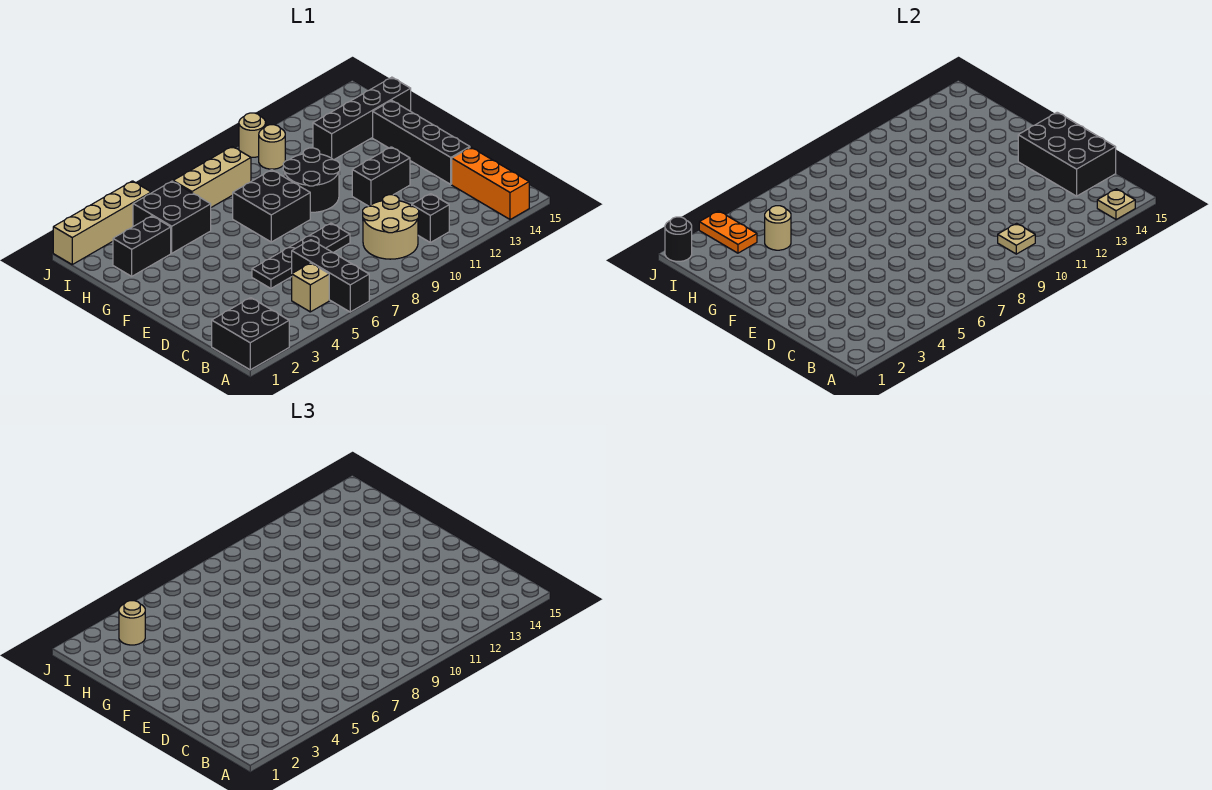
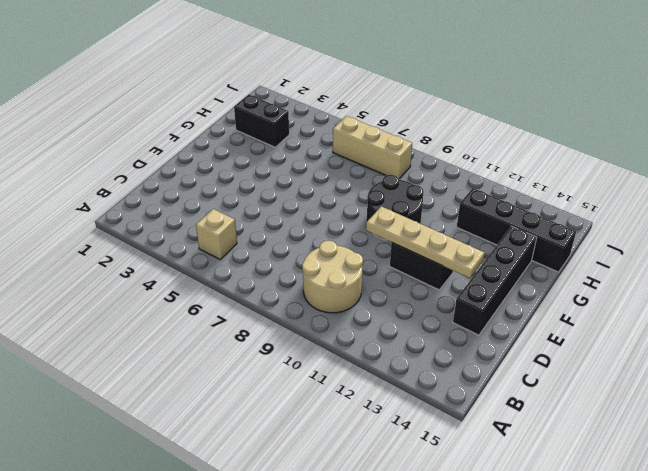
tan 1x4 plate [366,206,484,278] -> none
none -> black 2x2 brick [212,298,289,370]
none -> black 1x3 brick [292,240,369,312]
none -> orange 1x3 brick [452,147,529,220]

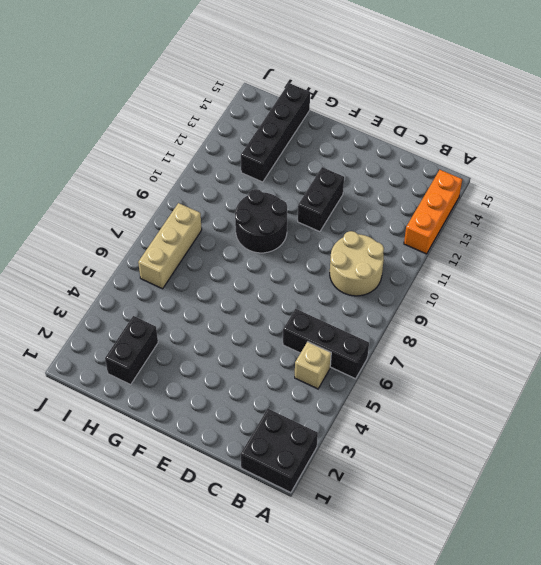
orange 1x3 brick [404,170,462,254] -> orange 1x3 brick turned to [452,147,529,220]
none -> black 1x1 brick [412,194,449,242]
none -> black 1x4 plate [252,223,350,288]
none -> black 1x4 brick [373,100,470,184]

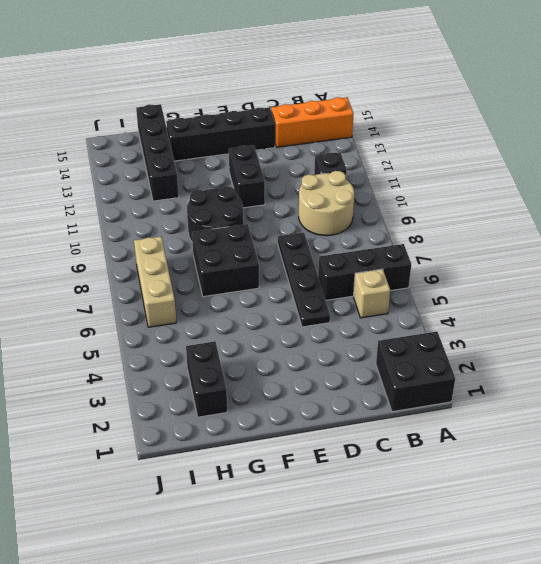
none -> black 2x2 brick [133,181,211,253]
none -> tan 1x1 round brick [259,125,285,169]
none -> tan 1x4 brick [53,181,151,264]

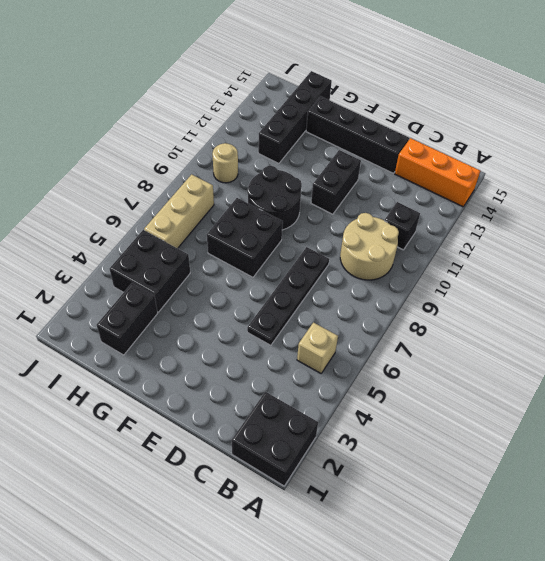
none -> black 1x3 brick [292,240,369,312]
none -> tan 1x4 brick [53,181,151,264]
none -> tan 1x1 round brick [239,113,266,157]

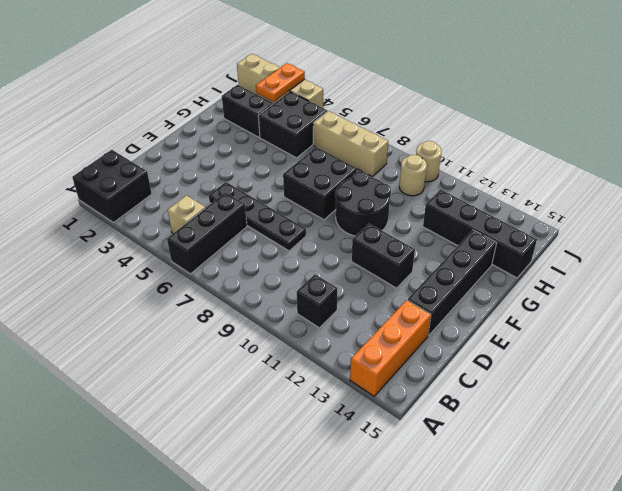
none -> tan 2x2 round brick [363,195,419,259]
none -> tan 1x1 plate [1097,189,1135,220]
none -> tan 1x1 plate [998,223,1035,254]

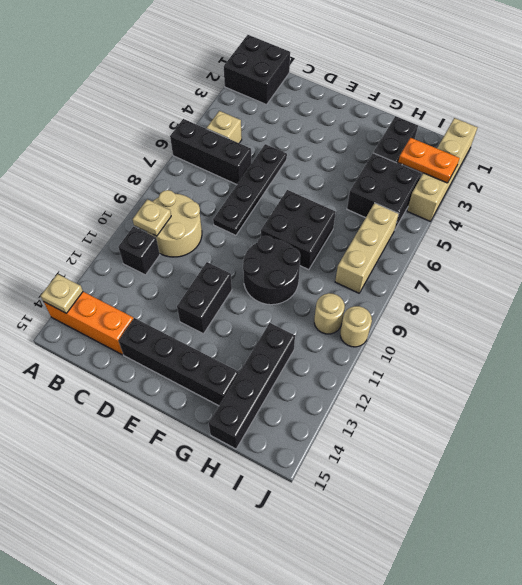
none -> black 2x3 brick [1018,112,1116,196]
none -> tan 1x1 round brick [765,206,791,250]
none -> black 1x1 round brick [665,217,692,261]

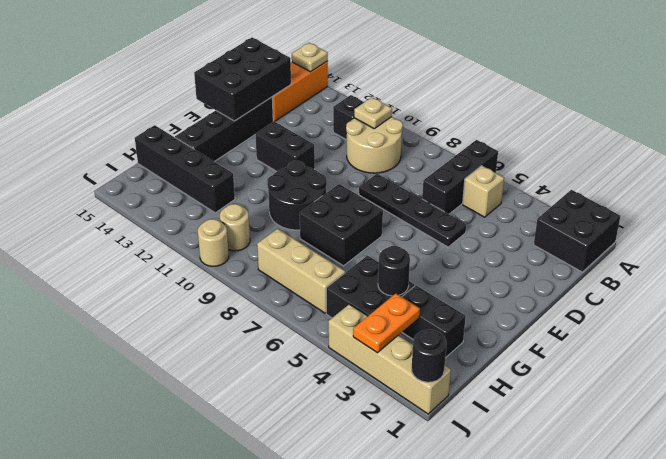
black 1x1 round brick [378,246,410,296] -> tan 1x1 round brick [765,206,791,250]
none -> tan 1x1 round brick [119,601,145,645]

